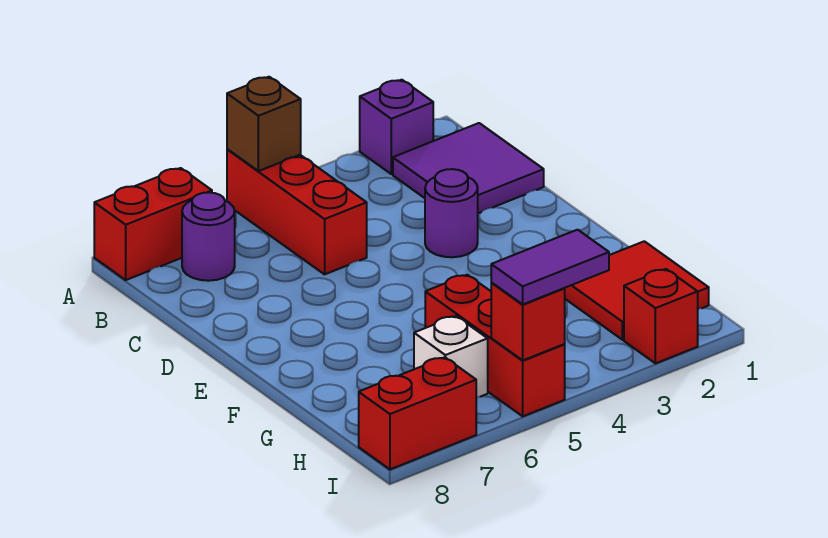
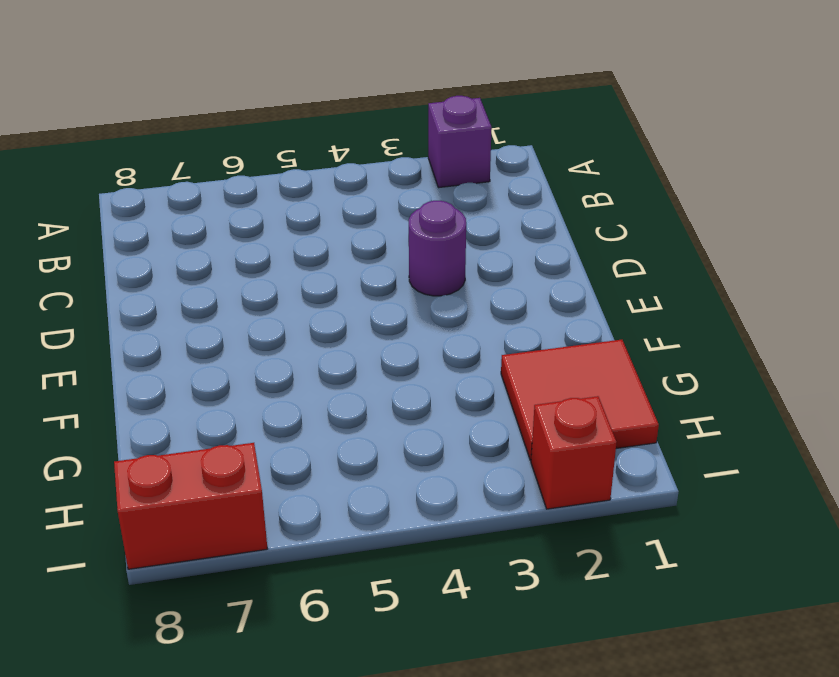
none -> red 1x3 brick [227,149,367,274]
none -> red 1x2 brick [94,168,212,280]
none -> purple 2x2 tile [393,123,544,213]

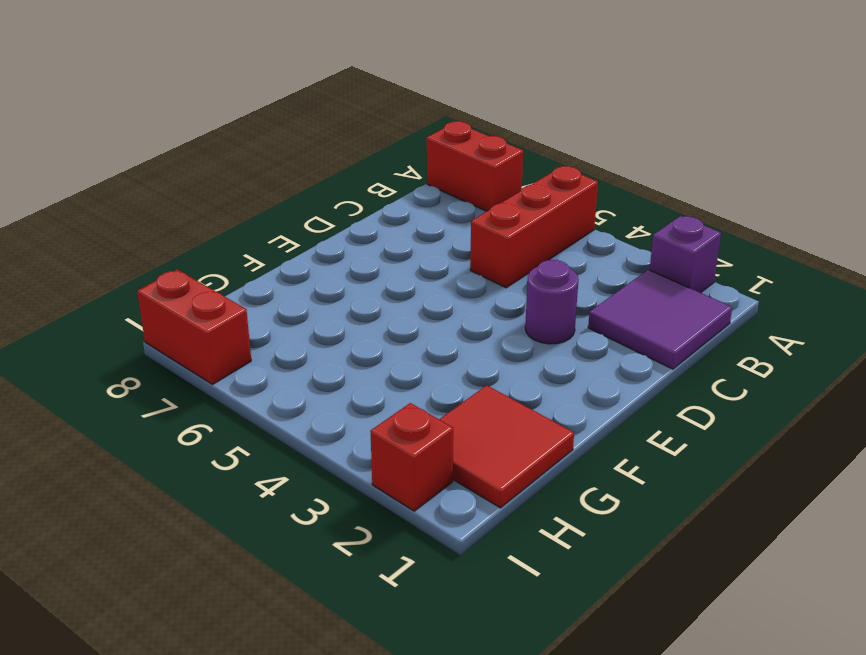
none -> purple 1x1 round brick [182,192,235,281]
none -> red 1x3 brick [425,275,565,416]
none -> white 1x1 brick [414,316,488,397]

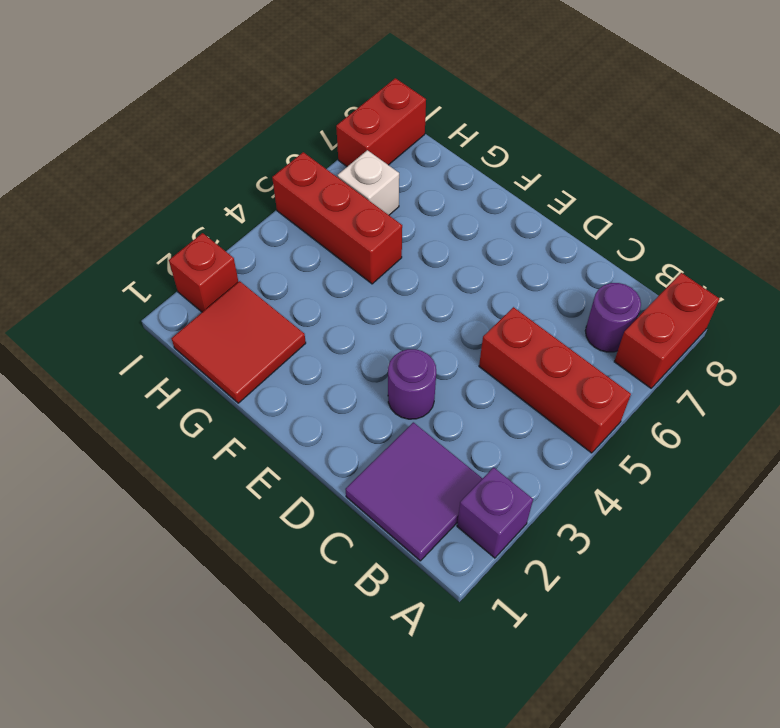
none -> brown 1x1 brick [227,77,301,171]
none -> red 1x1 brick [491,283,565,360]
none -> purple 1x2 tile [491,230,609,304]

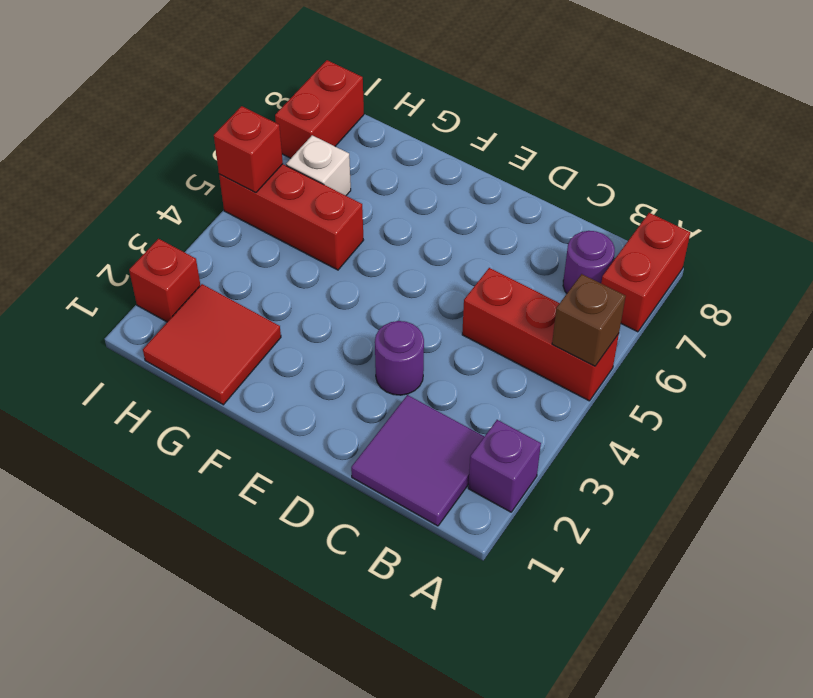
none -> purple 1x2 tile [491,230,609,304]

